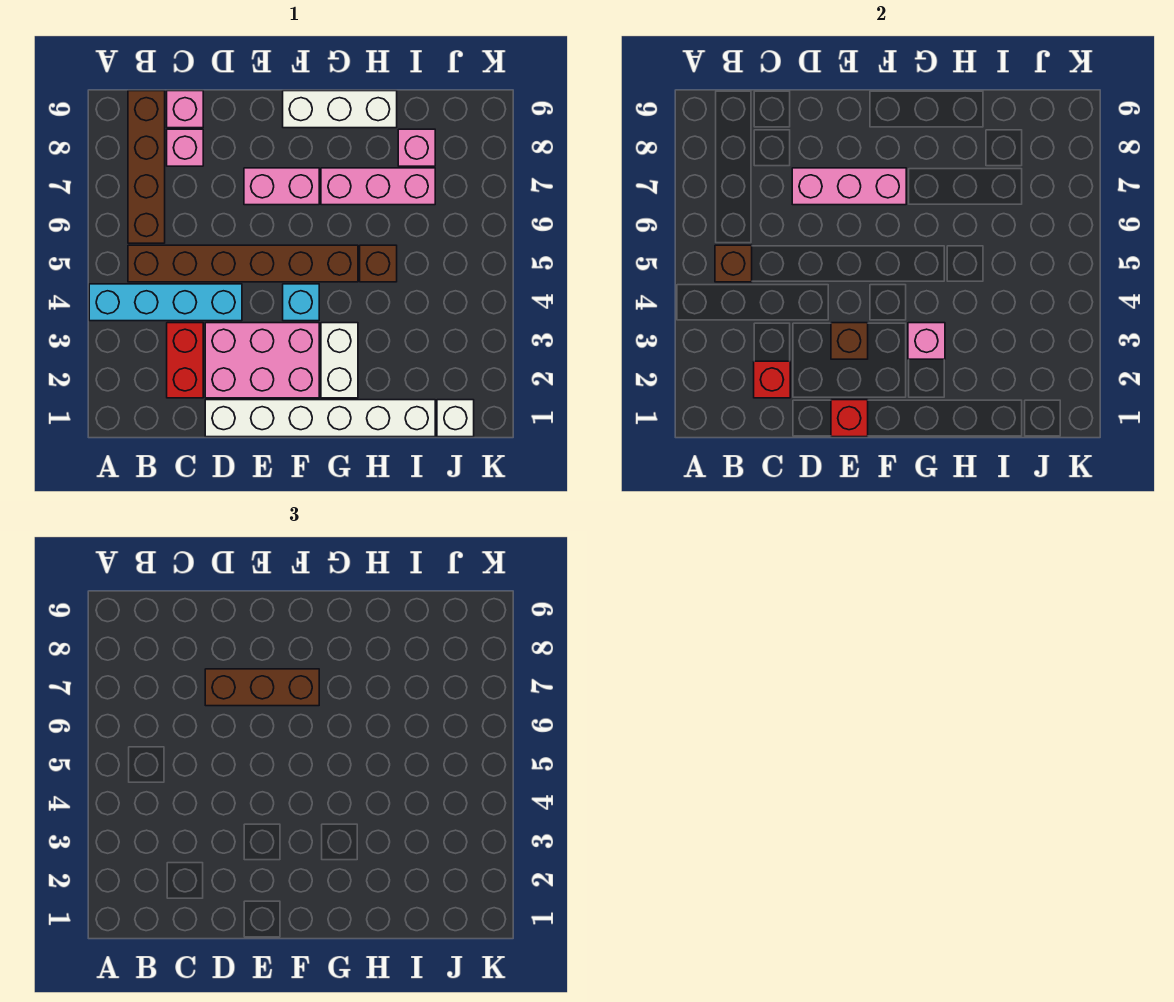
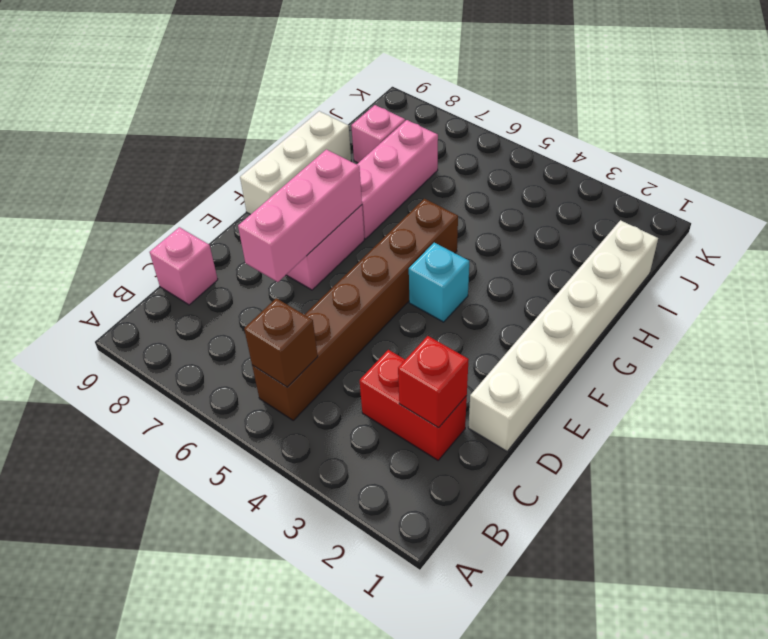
none -> cyan 1x4 brick [89,284,242,321]
none -> brown 1x4 brick [128,91,165,243]
none -> pink 1x1 brick [167,129,203,166]

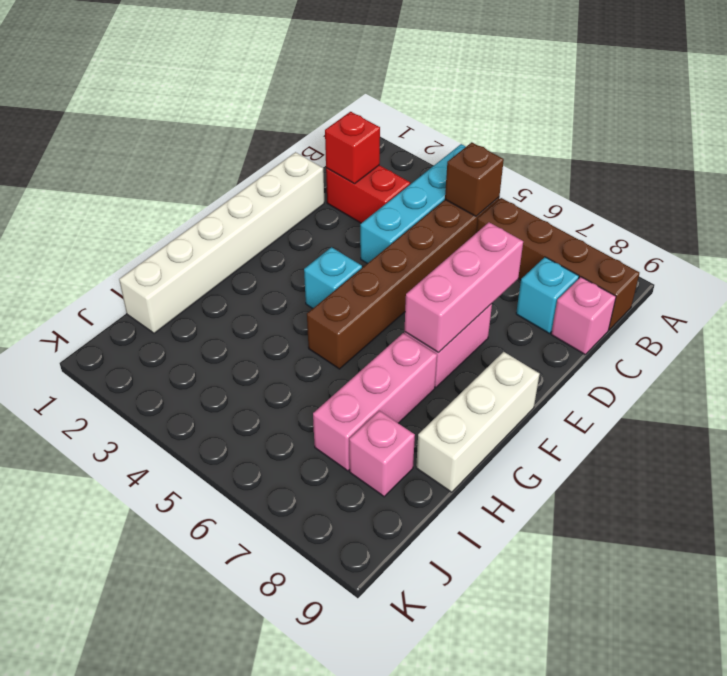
cyan 1x1 brick [516,257,579,333] -> pink 1x1 brick [167,129,203,166]
none -> pink 2x3 brick [205,323,319,398]
none -> white 1x2 brick [321,323,358,398]
none -> brown 1x1 brick [360,245,397,282]

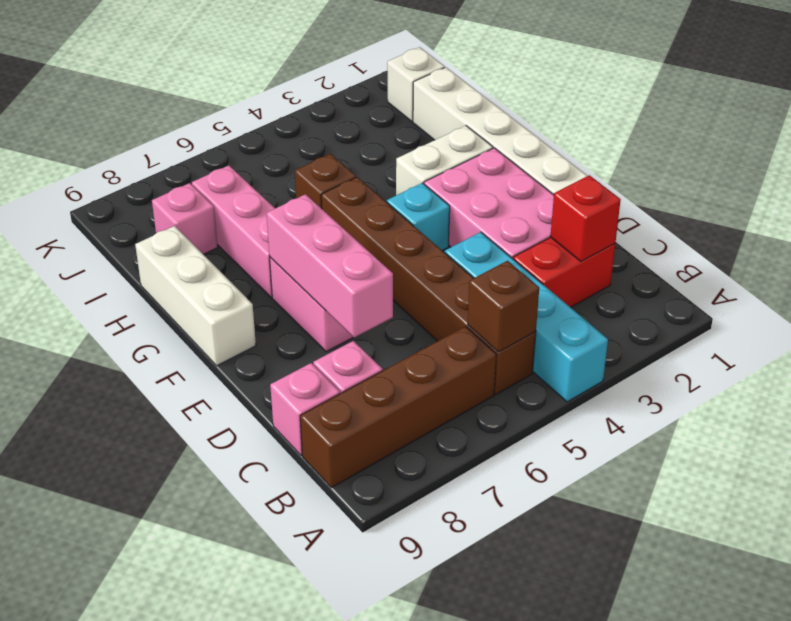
none -> red 1x1 brick [831,400,868,437]
none -> brown 1x1 brick [831,323,868,359]
none -> pink 1x1 brick [908,323,945,359]

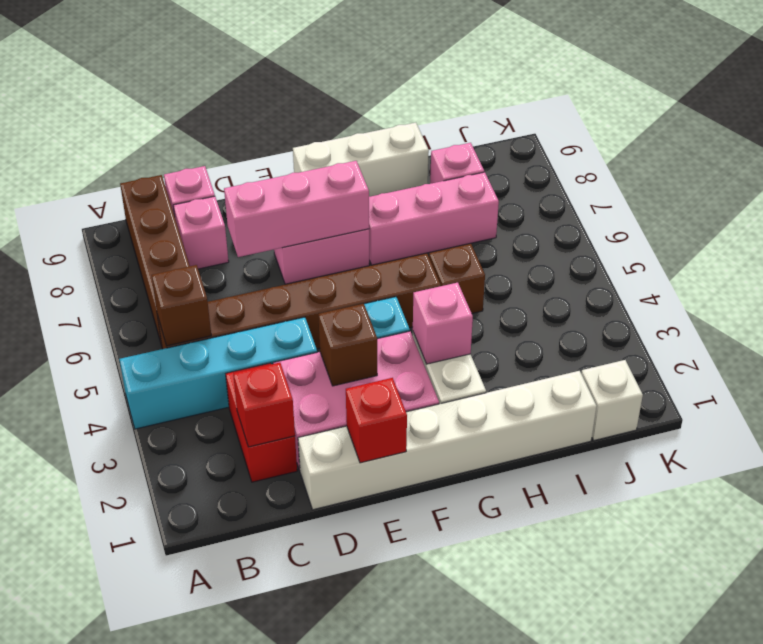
none -> brown 1x3 brick [205,669,319,706]

